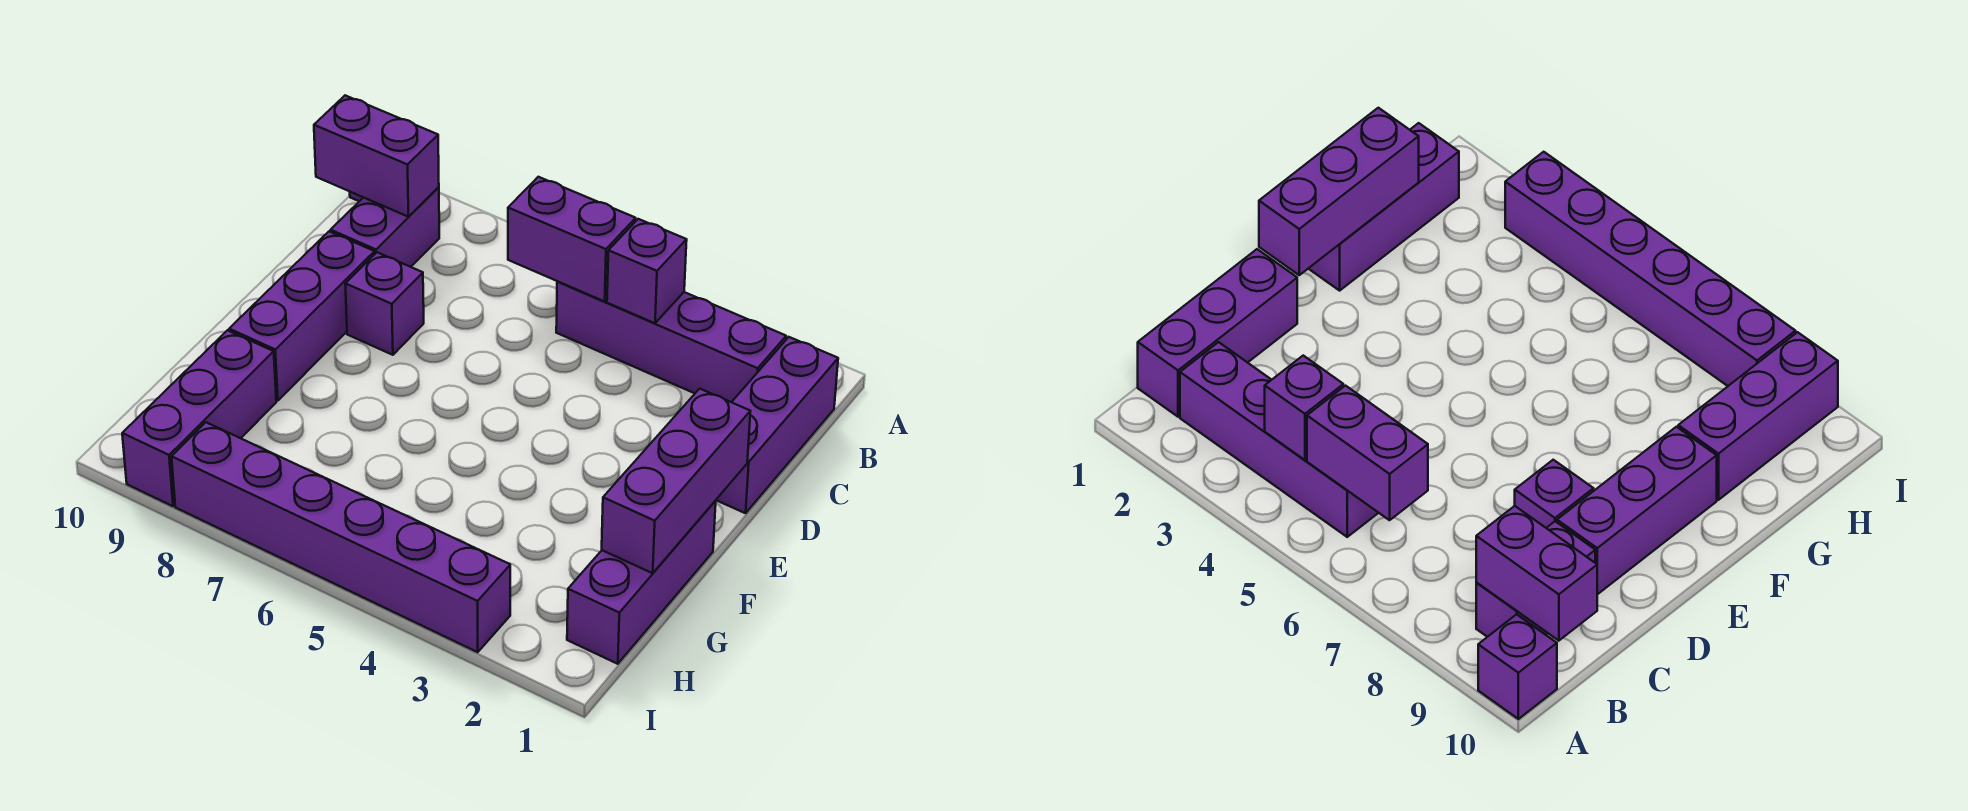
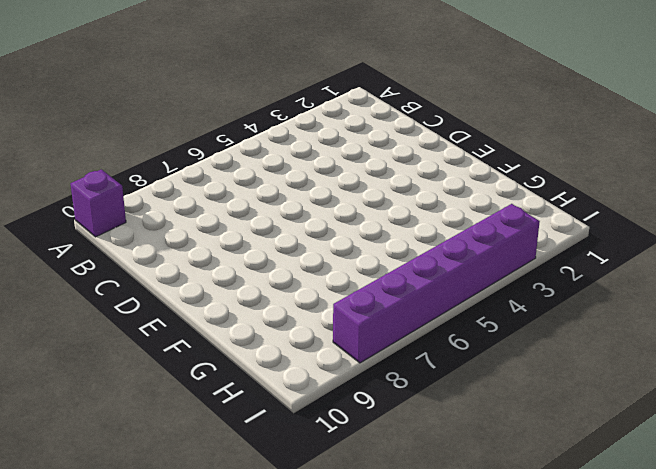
none -> purple 1x3 brick [716,337,838,513]
none -> purple 1x4 brick [556,281,786,402]
none -> purple 1x2 brick [331,187,439,267]

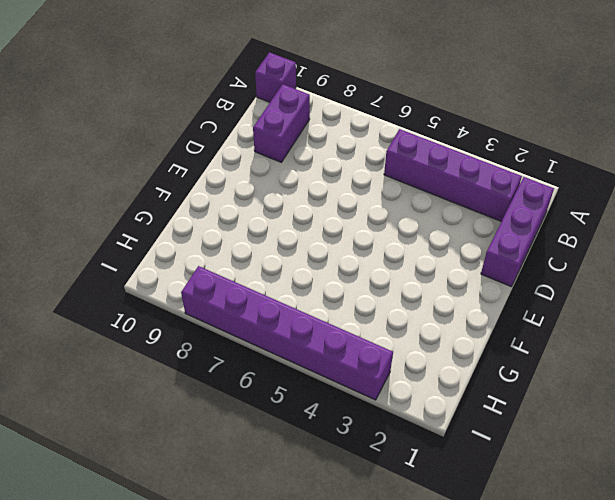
none -> purple 1x1 brick [345,252,424,355]
none -> purple 1x3 brick [229,231,375,401]
none -> purple 1x3 brick [567,500,716,664]

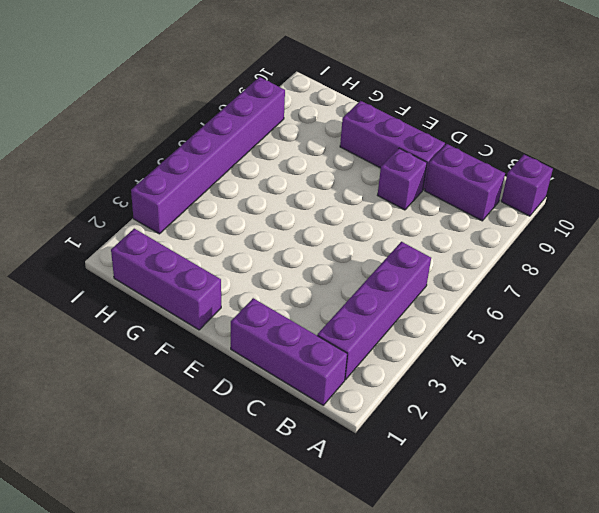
none -> purple 1x3 brick [122,330,276,506]
none -> purple 1x1 brick [607,219,687,323]
none -> purple 1x2 brick [508,177,636,301]

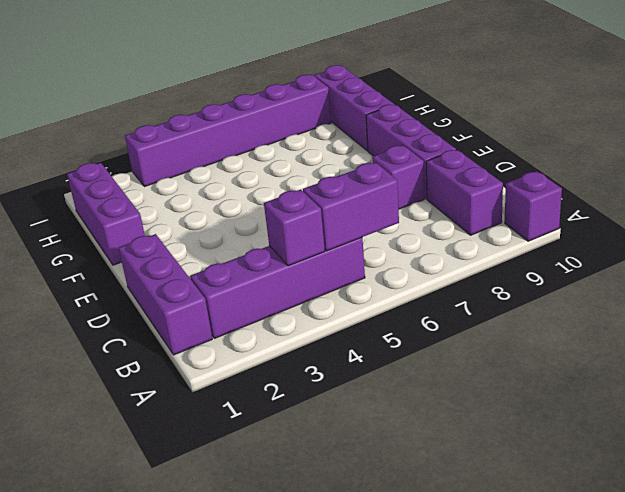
none -> purple 1x2 brick [314,95,439,217]
none -> purple 1x3 brick [602,389,750,573]

